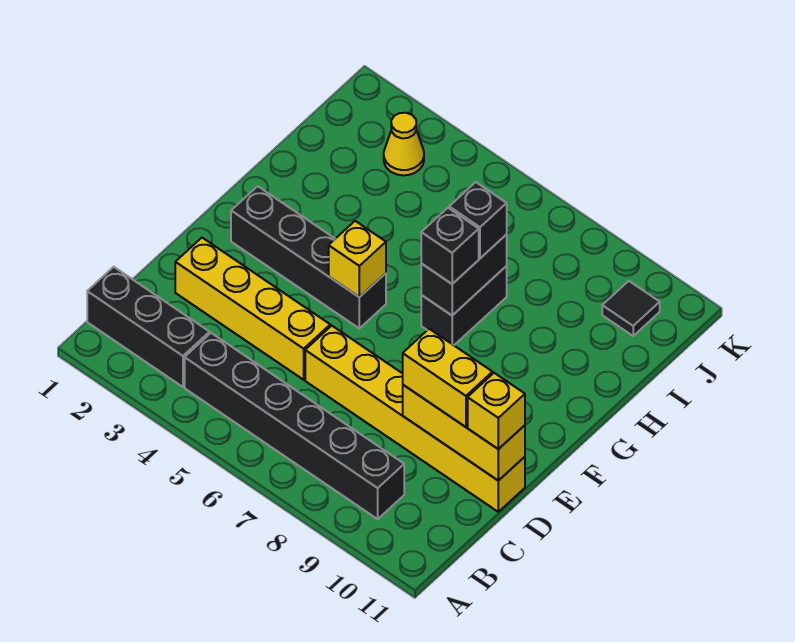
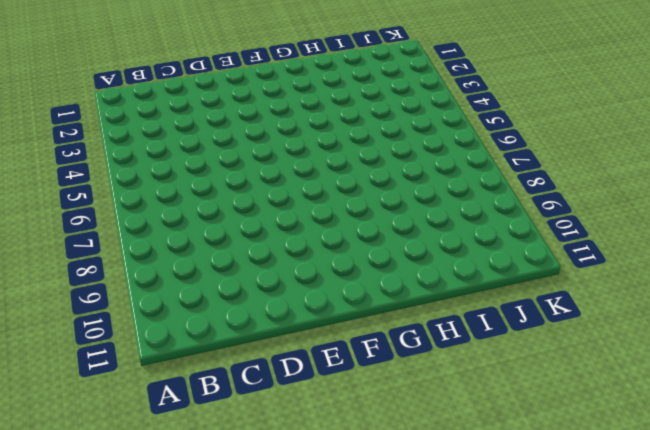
none -> black 1x3 brick [87,267,210,387]
none -> black 1x6 brick [185,333,404,519]
none -> yellow 1x4 brick [175,238,330,380]

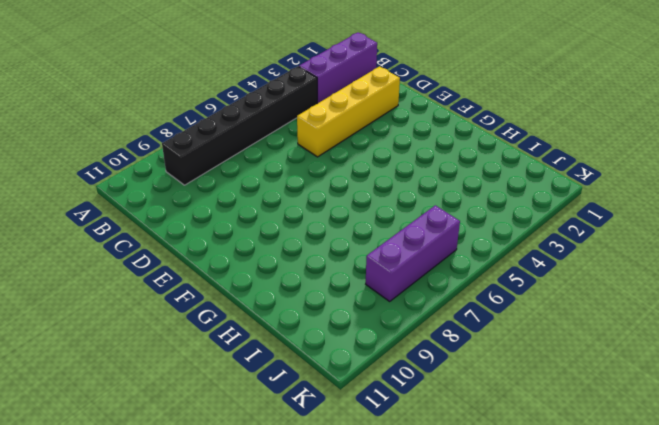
purple 1x3 brick [299,32,377,103] -> black 1x3 brick [87,267,210,387]
purple 1x3 brick [366,205,460,301] -> none
none -> yellow 1x6 brick [305,326,525,512]
none -> black 1x4 brick [231,186,386,328]
none -> black 1x2 brick [421,266,507,345]

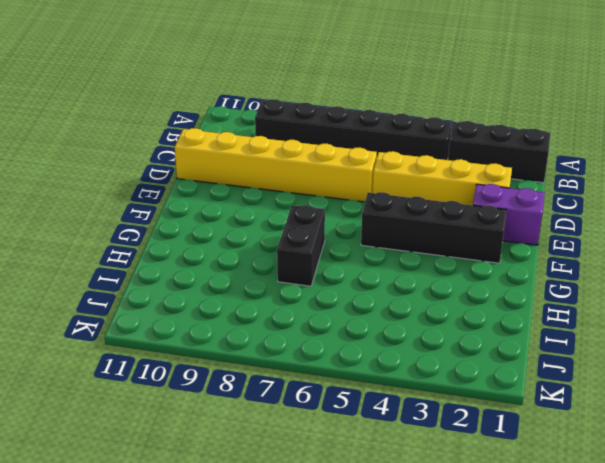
purple 1x2 brick [473,184,545,245] -> none
none -> yellow 1x1 cone [384,113,424,175]
none -> black 1x1 tile [602,281,660,336]
none -> yellow 1x3 brick [403,385,525,481]

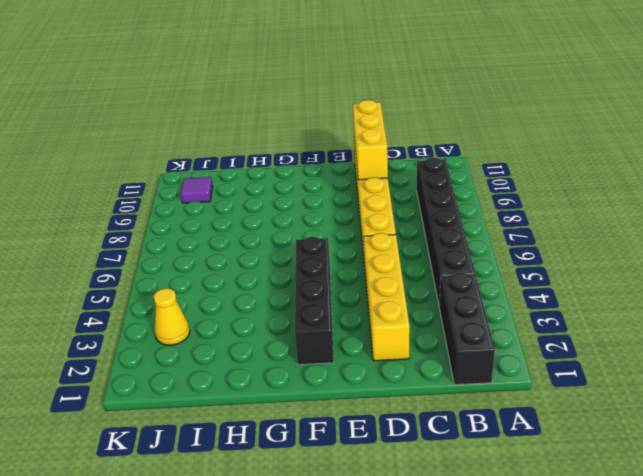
purple 1x1 tile [181,177,213,203] -> black 1x1 tile [602,281,660,336]
none -> black 1x2 brick [421,266,507,345]
none -> yellow 1x1 brick [329,221,386,297]
none -> black 1x2 brick [421,235,507,315]

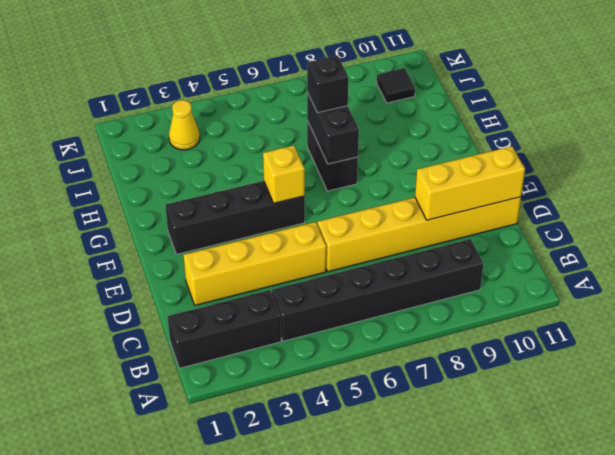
none -> yellow 1x2 brick [403,329,492,427]
none -> yellow 1x1 brick [468,373,525,449]
none -> black 1x1 brick [421,208,479,284]

